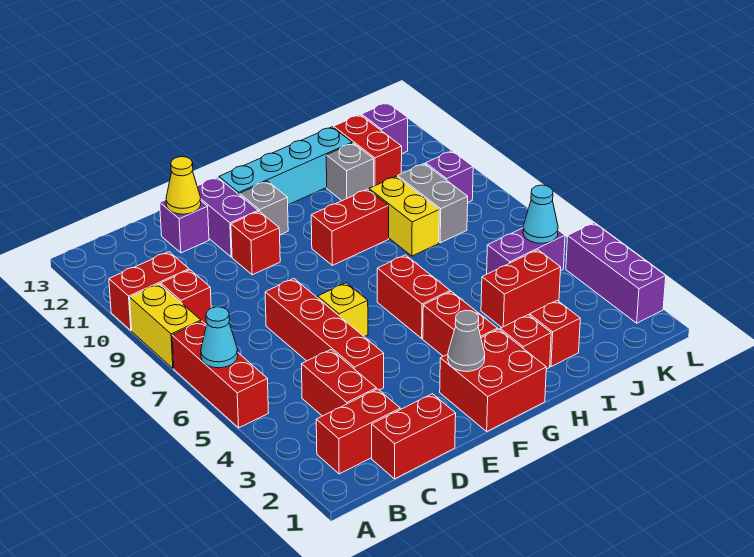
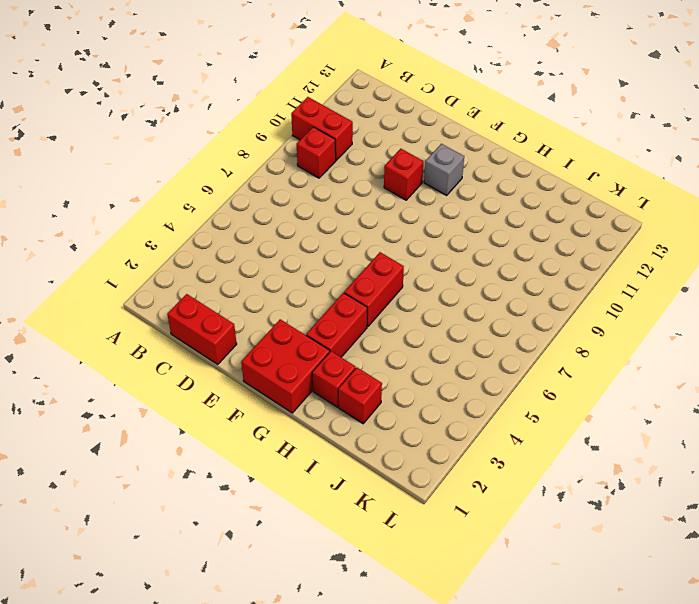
none -> red 1x3 brick [172,321,268,428]
none -> yellow 1x2 brick [130,284,201,369]
none -> red 1x2 brick [316,389,400,474]
none -> red 1x2 brick [301,350,376,416]

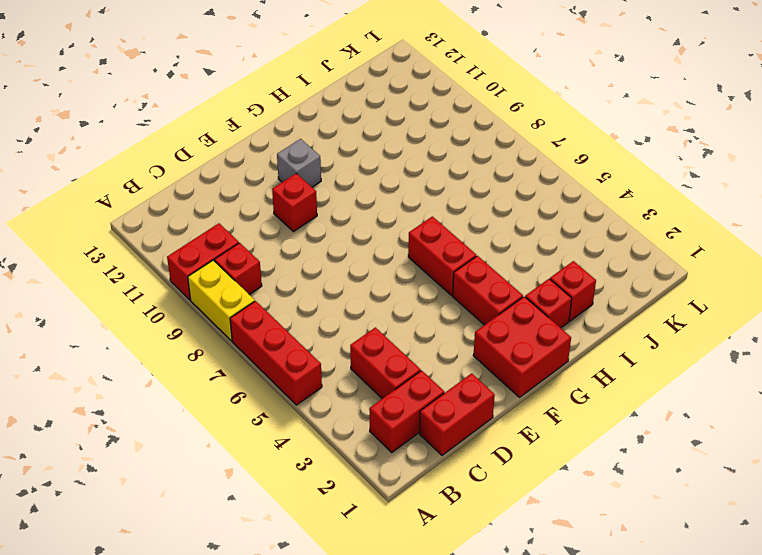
none -> red 1x4 brick [265,279,384,390]
none -> purple 1x1 brick [160,200,209,253]
none -> yellow 1x1 brick [318,283,368,337]
none -> purple 1x2 brick [197,177,258,257]

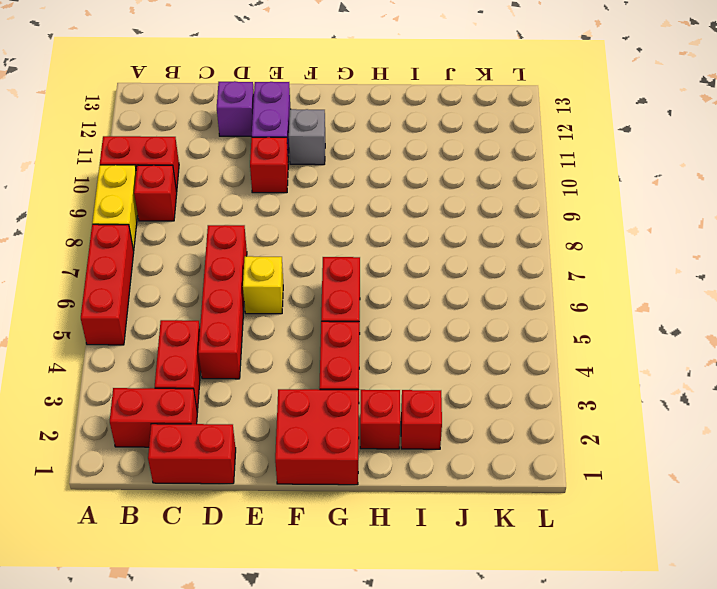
none -> cyan 1x4 brick [219,127,352,205]
none -> red 1x2 brick [311,189,389,265]
none -> red 1x2 brick [481,250,561,327]
none -> yellow 1x2 brick [369,176,439,256]

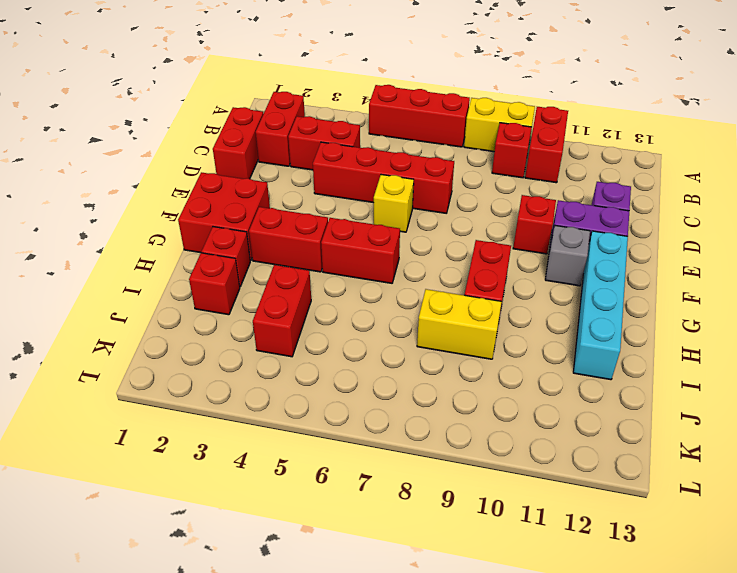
none -> grey 1x1 brick [326,143,374,201]
none -> purple 1x2 brick [487,228,565,274]
none -> grey 1x2 brick [398,163,468,243]
none -> red 1x2 brick [334,115,402,186]

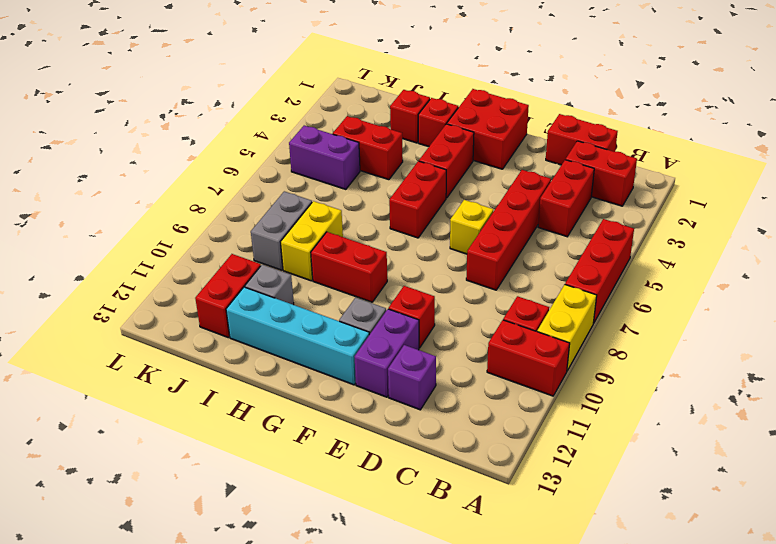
none -> purple 1x1 brick [426,151,473,202]
none -> purple 1x1 brick [361,103,408,153]
none -> purple 1x3 brick [566,223,666,323]
none -> cyan 1x1 cone [201,307,238,368]

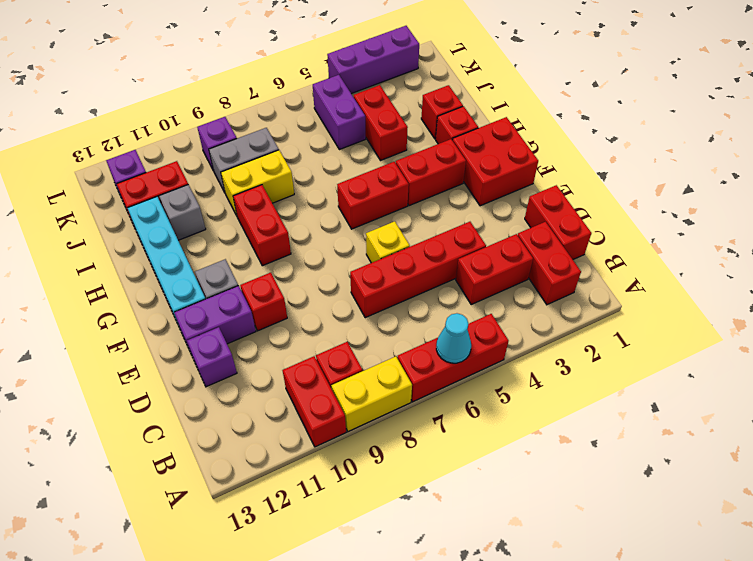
none -> yellow 1x1 cone [166,157,201,214]
none -> grey 1x1 cone [448,310,485,371]
none -> cyan 1x1 cone [523,185,558,243]

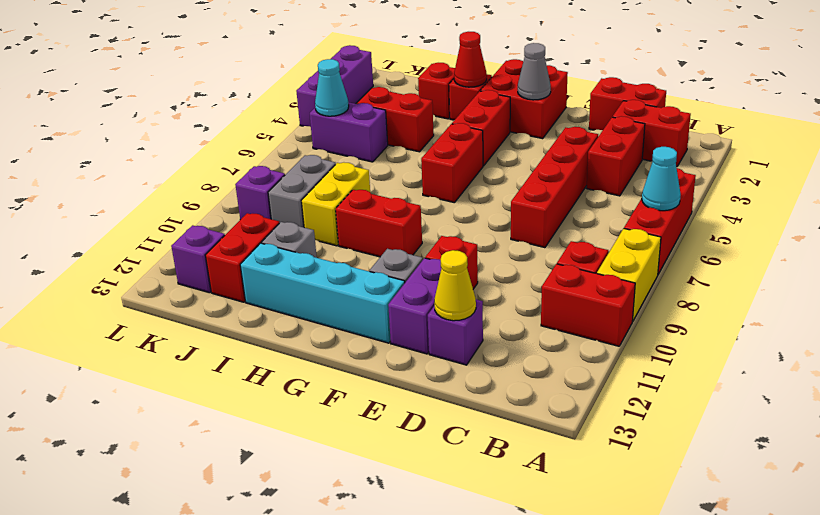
red 1x1 cone [454,32,487,87] -> none
none -> yellow 1x1 brick [318,283,368,337]

